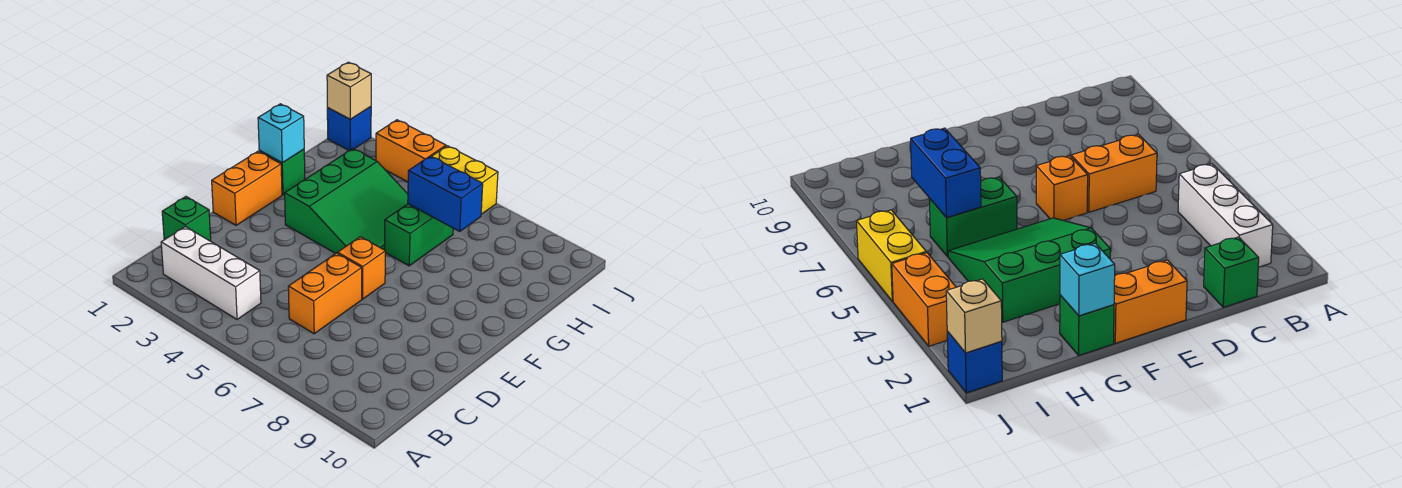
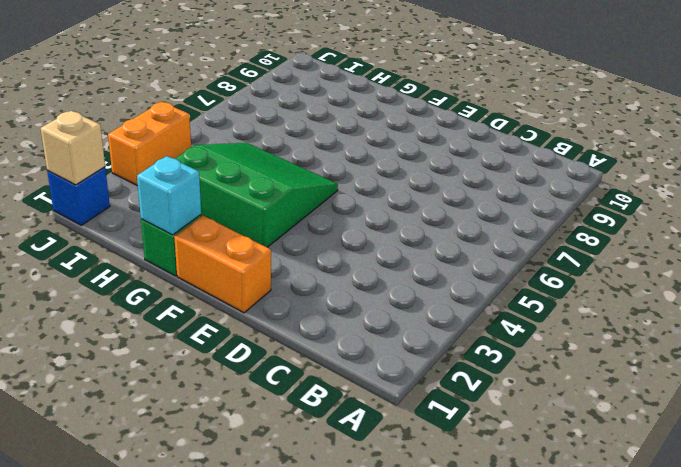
none -> white 1x3 brick [161,227,261,319]
none -> green 1x1 brick [162,197,211,241]
none -> orange 1x2 brick [288,253,362,334]

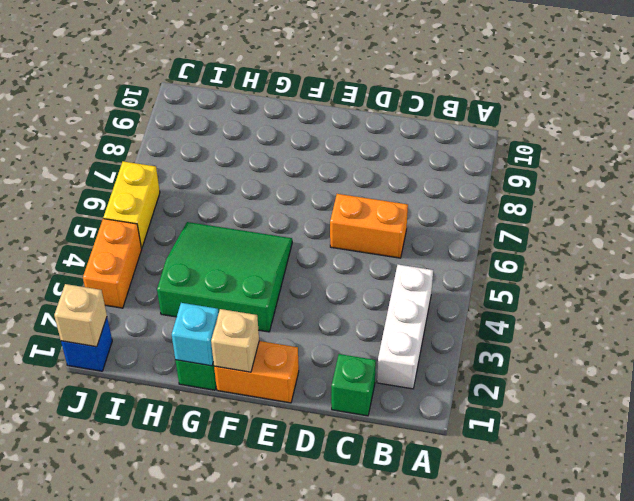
tan 1x1 brick [211,309,259,372] -> none
none -> orange 1x1 brick [338,237,385,299]
none -> green 1x2 brick [384,204,453,266]
none -> blue 1x2 brick [408,156,483,231]

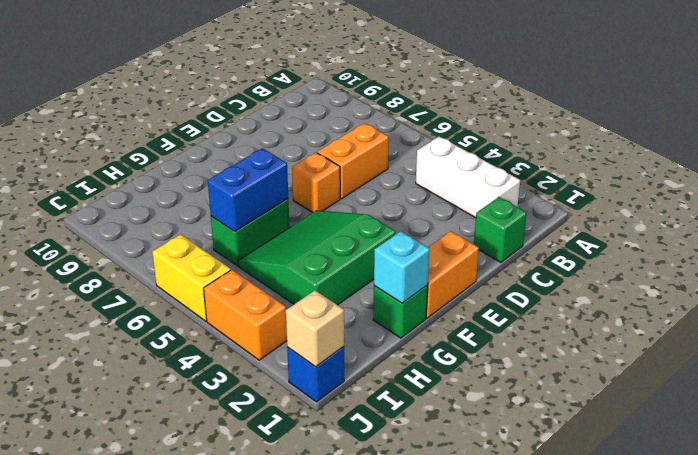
blue 1x2 brick [208,148,288,231] -> blue 1x2 brick turned to [408,156,483,231]

